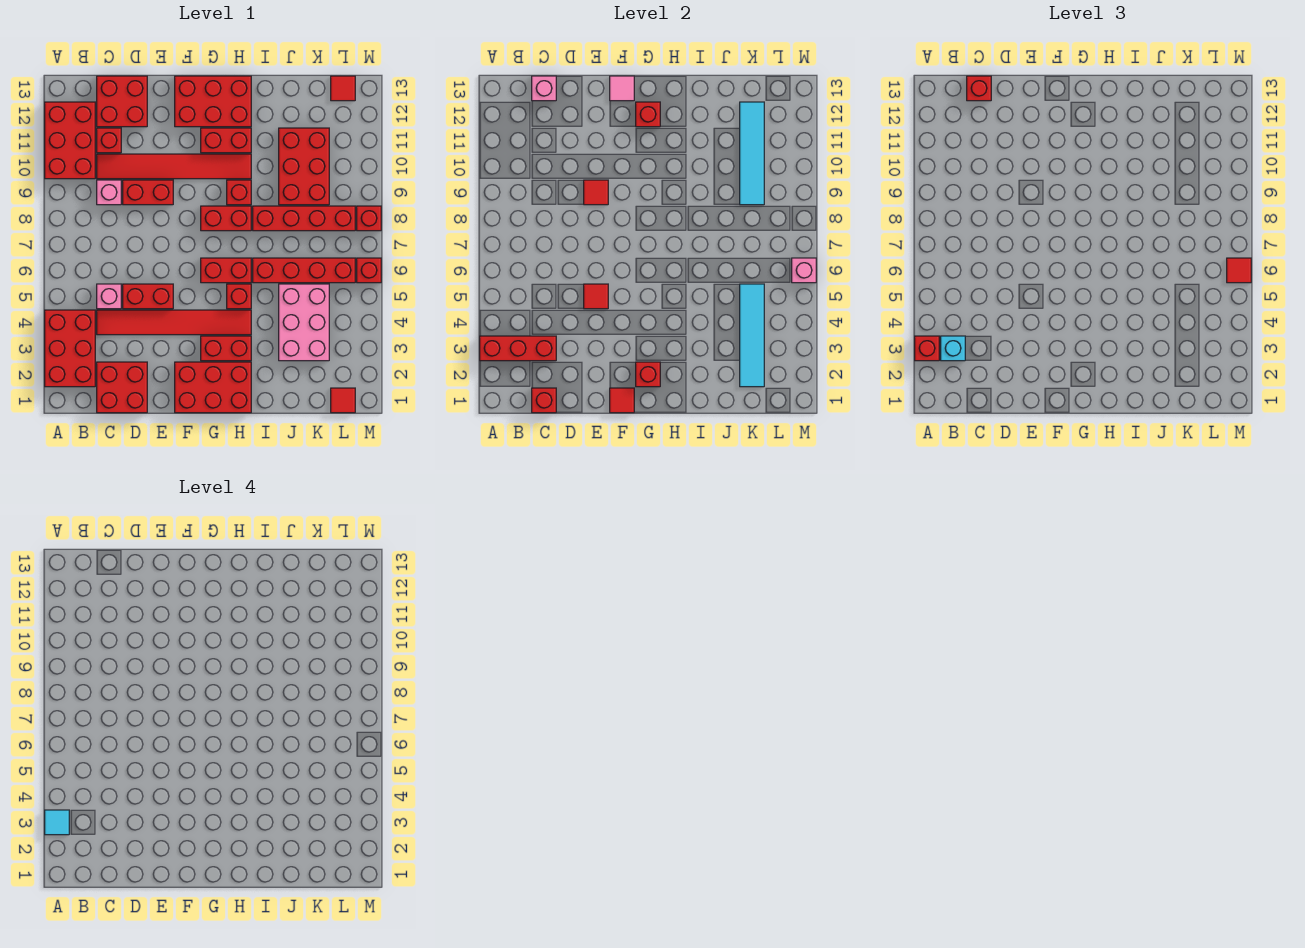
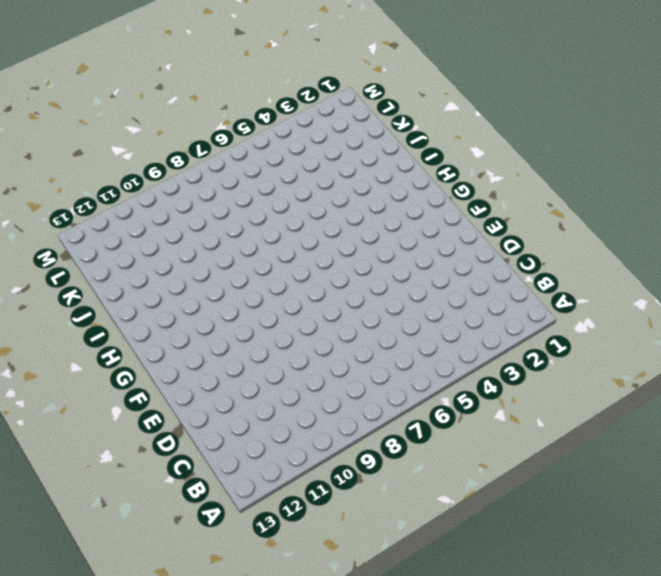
none -> red 2x3 brick [45,310,95,387]
none -> red 2x3 brick [45,102,95,179]
none -> red 2x2 brick [97,362,147,413]
none -> red 1x6 tile [97,310,251,335]

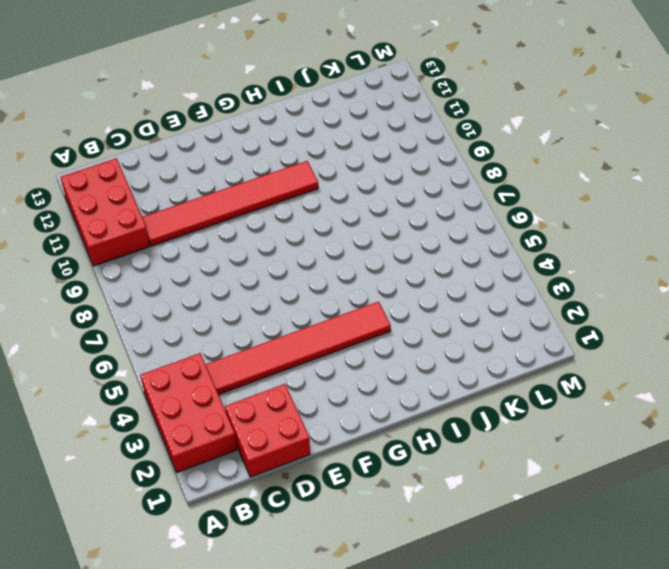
none -> pink 1x1 brick [97,284,121,309]
none -> pink 1x1 brick [97,180,121,205]
none -> red 1x1 brick [97,128,121,153]
none -> red 2x2 brick [97,76,147,127]

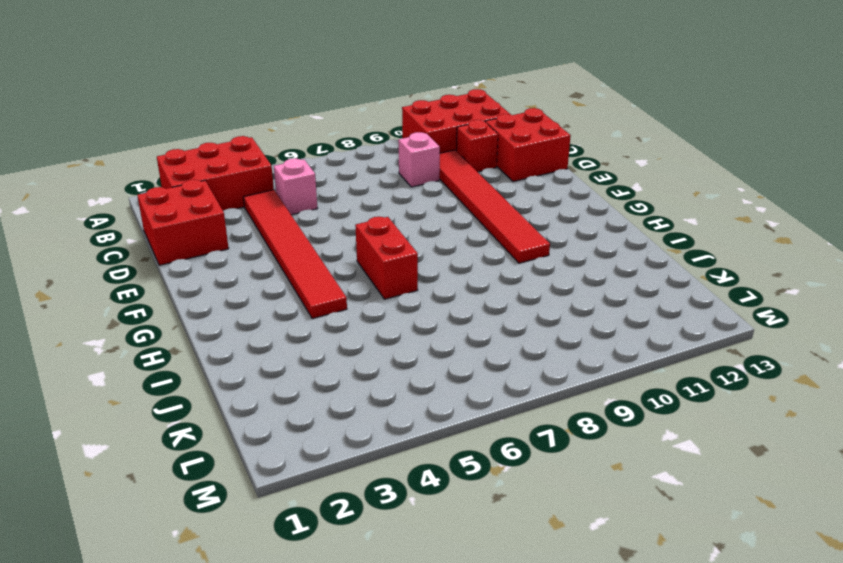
none -> red 1x2 brick [123,284,173,309]
none -> red 1x2 brick [123,180,173,205]
none -> red 2x3 brick [175,362,251,413]
none -> red 2x3 brick [175,76,251,127]

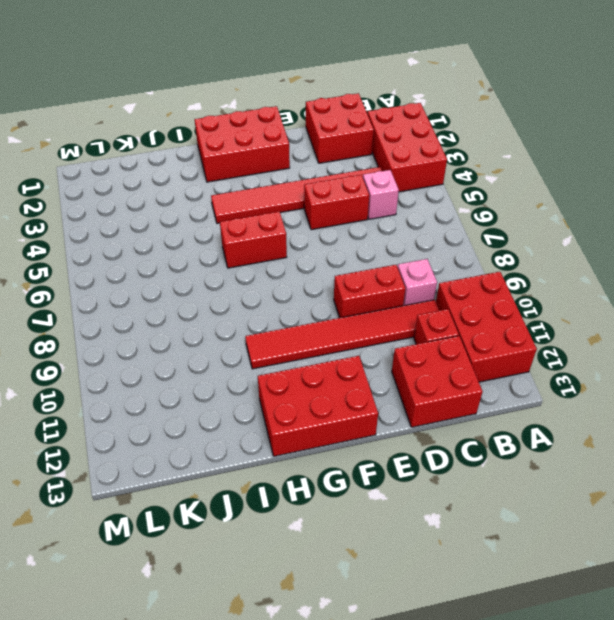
none -> red 1x2 brick [201,336,251,361]
none -> red 1x2 brick [201,206,251,231]
none -> red 1x2 brick [201,128,251,153]
none -> red 1x1 brick [227,284,251,309]

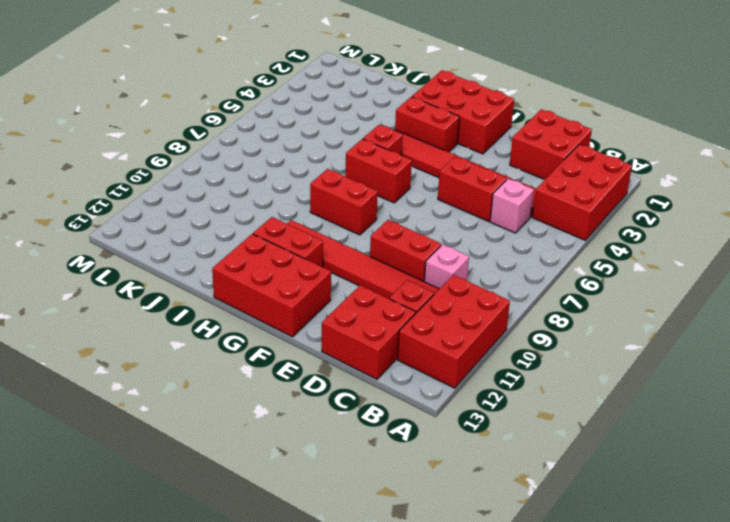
none -> red 1x1 brick [227,180,251,205]
none -> red 1x4 brick [253,258,355,283]
none -> red 1x4 brick [253,206,355,231]
none -> pink 2x3 brick [279,284,329,361]

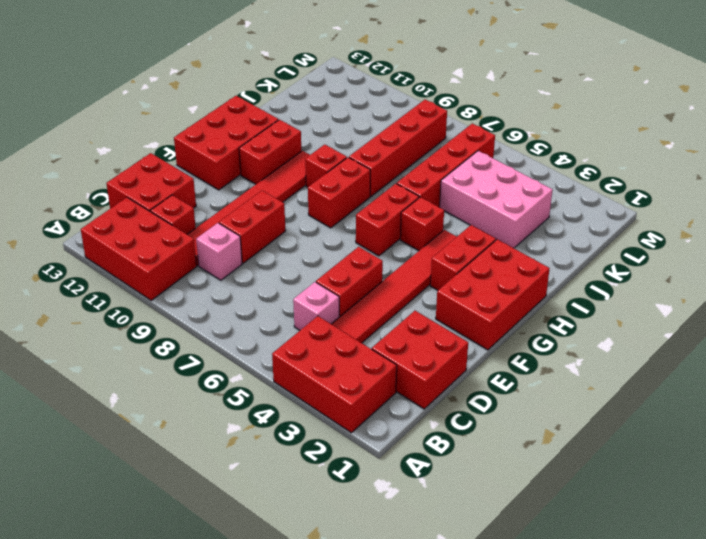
none -> red 2x3 brick [279,128,329,205]
none -> red 1x1 tile [331,388,355,413]
none -> red 1x1 tile [331,76,355,101]
none -> red 1x1 brick [357,258,381,283]

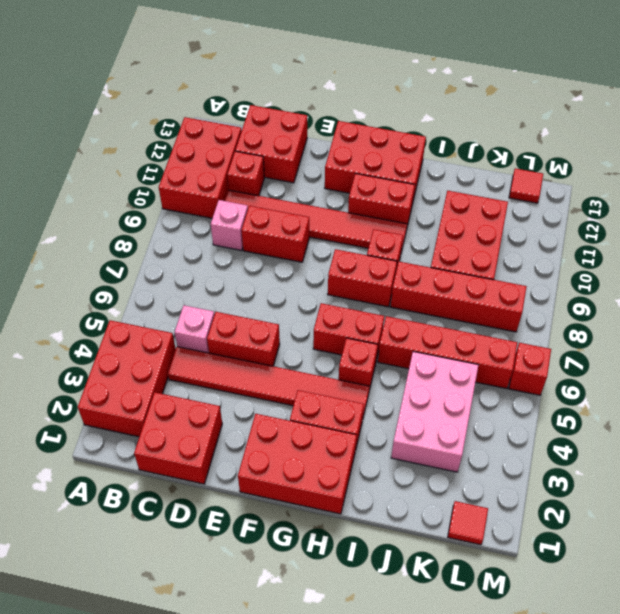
none -> red 1x1 brick [357,206,381,231]
none -> red 1x3 brick [480,336,556,361]
none -> red 1x1 brick [532,388,556,413]
none -> pink 1x1 brick [532,76,556,101]

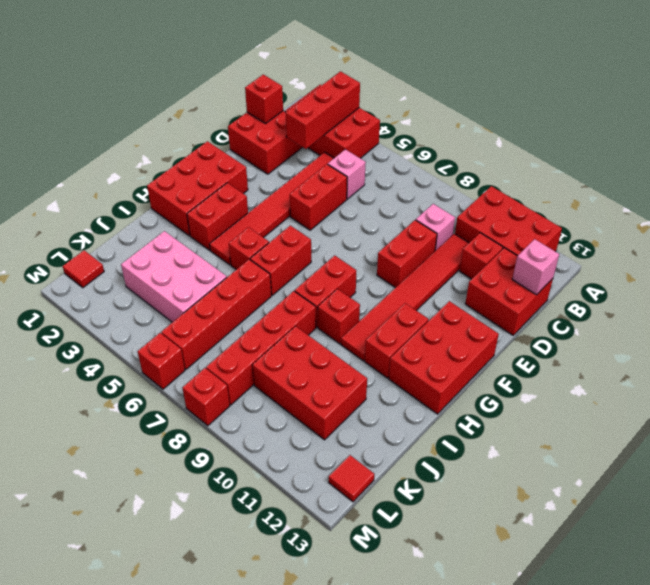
none -> red 1x1 tile [584,284,608,309]
none -> red 1x1 tile [584,180,608,205]
none -> red 1x1 tile [610,388,634,413]
none -> pink 1x1 tile [610,76,634,101]

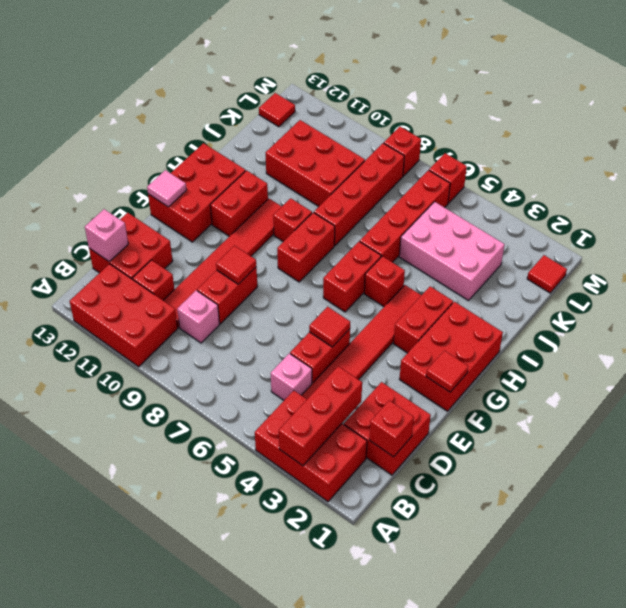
none -> red 1x1 brick [636,362,660,387]
none -> red 1x1 brick [636,102,660,127]
none -> cyan 1x4 tile [740,284,764,387]
none -> cyan 1x4 tile [740,102,764,205]

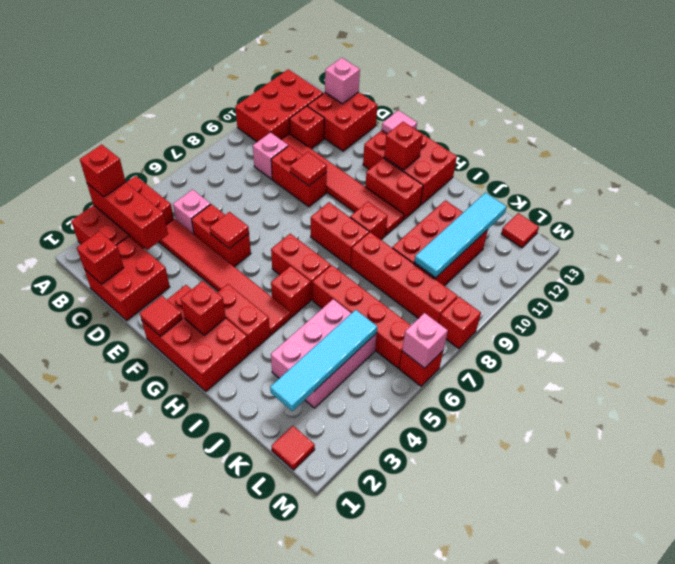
none -> cyan 1x1 brick [941,336,965,361]
none -> red 1x1 brick [967,76,991,101]
none -> red 1x1 tile [1227,258,1251,283]
none -> cyan 1x1 tile [45,810,69,835]

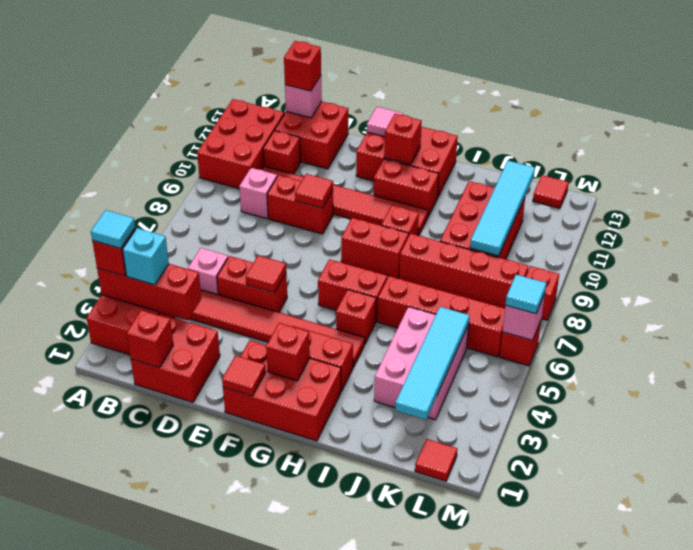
cyan 1x1 tile [505,275,546,314] -> red 1x1 tile [1227,258,1251,283]

